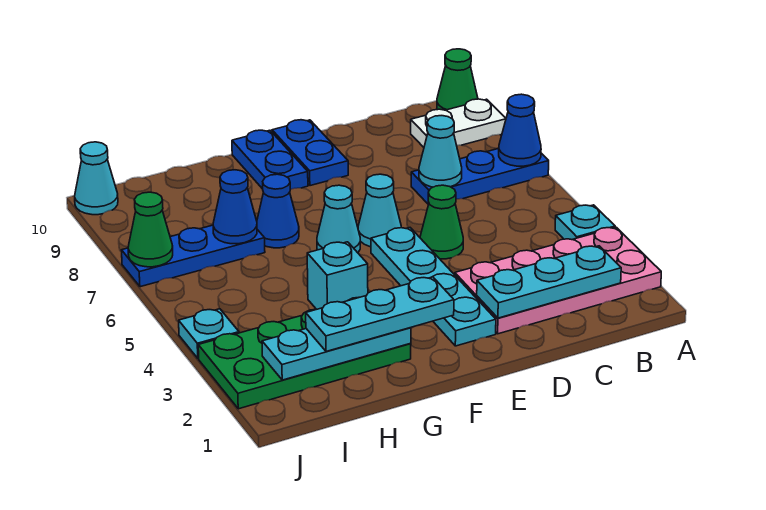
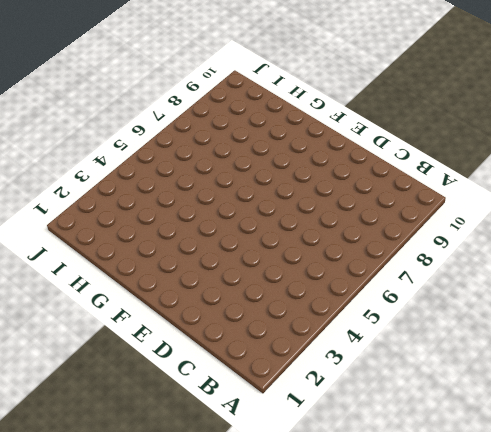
none -> pink 2x4 plate [455,227,661,334]
none -> cyan 1x1 plate [555,205,615,240]
none -> blue 1x3 plate [411,149,549,204]

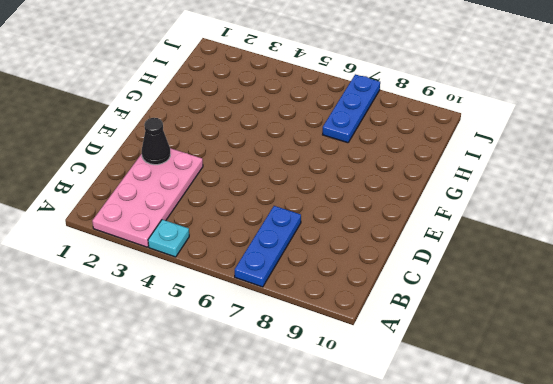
black 1x1 cone [142,118,170,165] -> cyan 1x3 plate [477,246,621,318]
none -> white 1x2 plate [411,99,506,147]
none -> green 1x1 cone [437,49,478,110]
none -> green 1x1 cone [420,185,463,259]

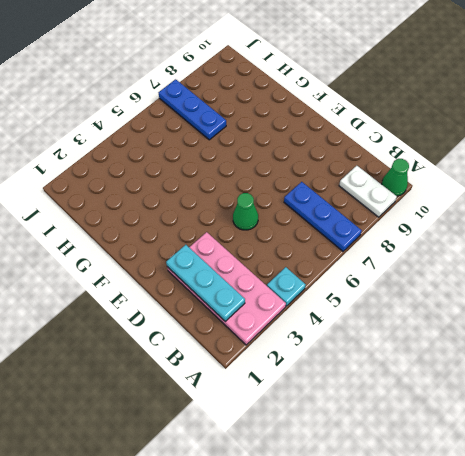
none -> cyan 1x4 plate [371,228,496,346]
none -> cyan 1x1 cone [358,174,401,247]
none -> blue 1x2 plate [272,120,348,186]

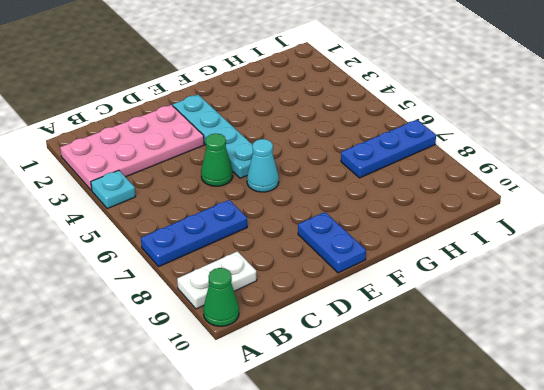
none -> cyan 1x1 cone [317,185,360,253]
none -> blue 1x2 plate [232,130,308,190]
none -> green 2x4 plate [198,298,411,409]

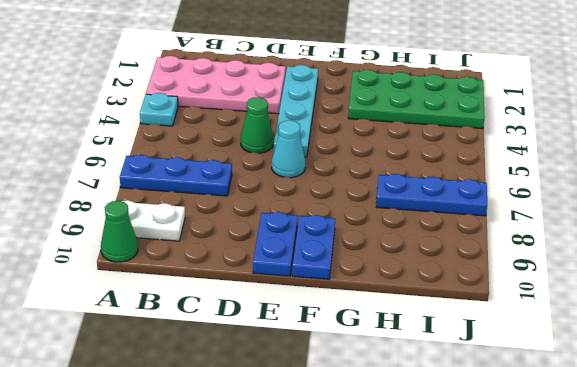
none -> cyan 1x1 cone [317,185,360,253]
none -> cyan 1x1 brick [307,242,368,309]
none -> blue 1x1 cone [257,174,299,248]

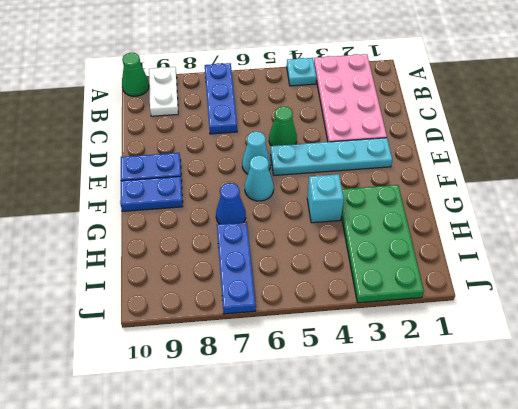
none -> cyan 1x1 plate [179,309,239,359]
none -> cyan 1x1 cone [75,142,118,215]
none -> blue 1x1 cone [499,94,541,166]

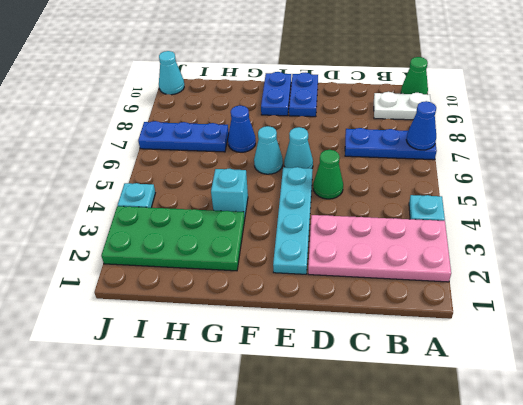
none -> cyan 1x3 plate [477,246,621,318]
none -> cyan 1x1 cone [419,116,462,187]
none -> cyan 1x3 plate [262,328,411,380]

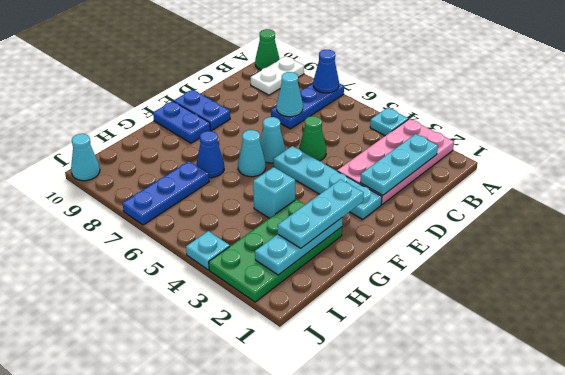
none -> blue 1x1 cone [213,170,257,244]
none -> green 1x1 cone [128,192,173,267]

